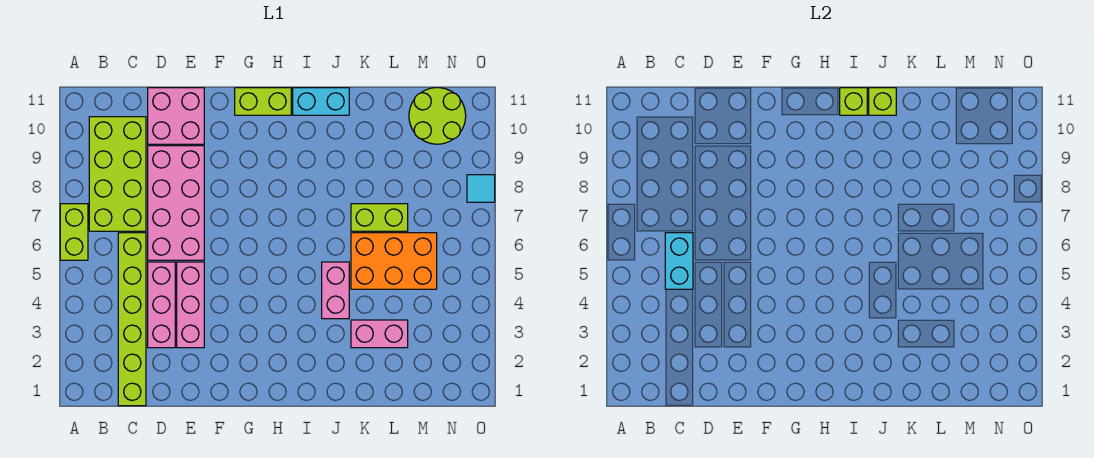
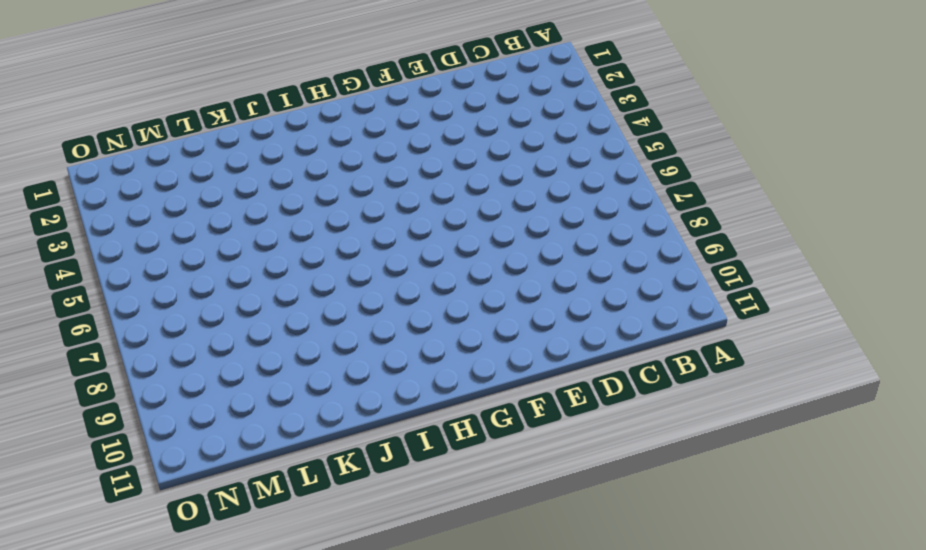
none -> lime 1x2 brick [60,204,88,260]
none -> lime 2x4 brick [89,117,146,231]
none -> lime 1x6 brick [118,233,146,406]

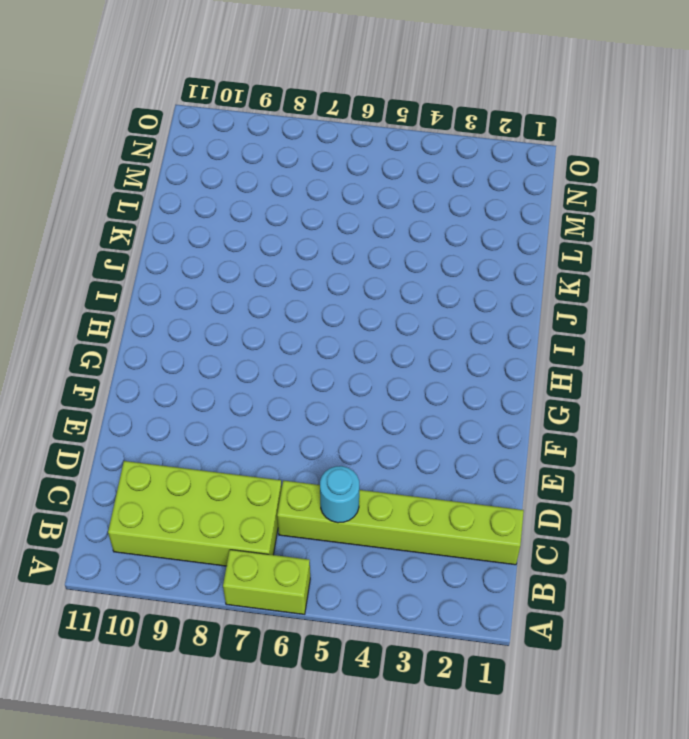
cyan 1x1 round brick [320,466,359,523] -> cyan 1x2 brick [665,233,693,289]
none -> pink 1x3 brick [148,262,175,348]
none -> pink 2x4 brick [148,146,204,260]
none -> pink 2x2 brick [148,88,204,144]

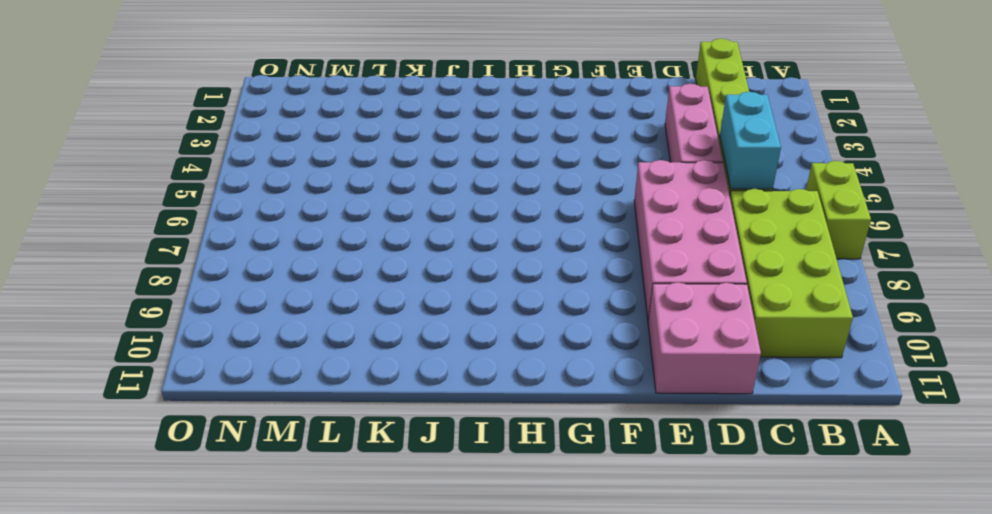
none -> pink 1x3 brick [177,262,204,348]
none -> lime 1x2 brick [235,88,291,115]
none -> cyan 1x2 brick [293,88,349,115]

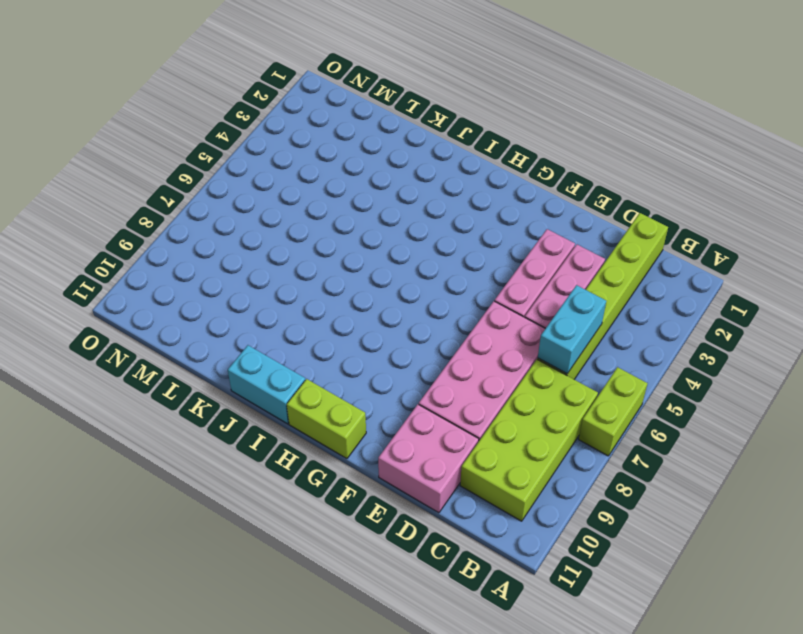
none -> pink 1x2 brick [322,262,349,319]
none -> pink 1x2 brick [351,320,408,348]
none -> orange 2x3 brick [351,233,437,289]

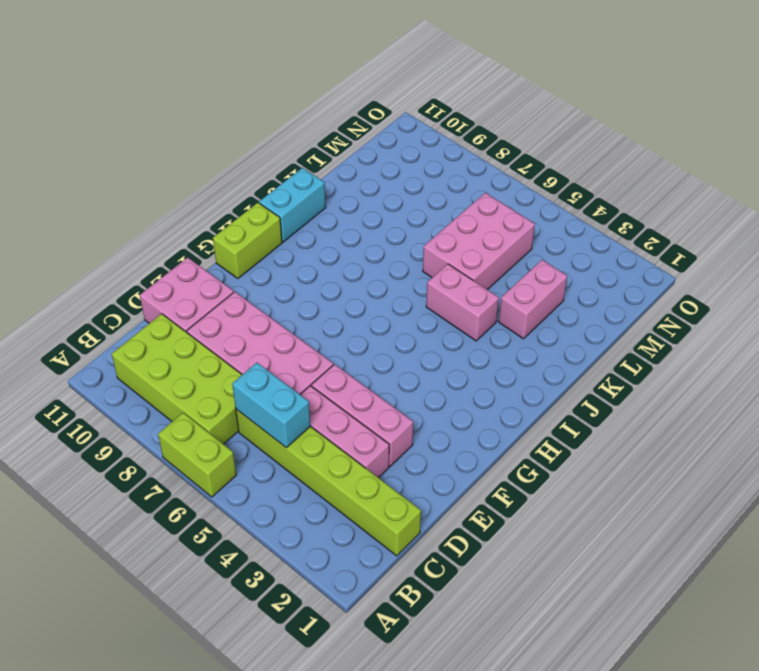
pink 2x3 brick [423,193,535,290] -> orange 2x3 brick [351,233,437,289]
none -> lime 1x2 brick [351,204,408,231]
none -> lime 2x2 round brick [409,88,466,144]
none -> cyan 1x1 tile [467,175,495,202]

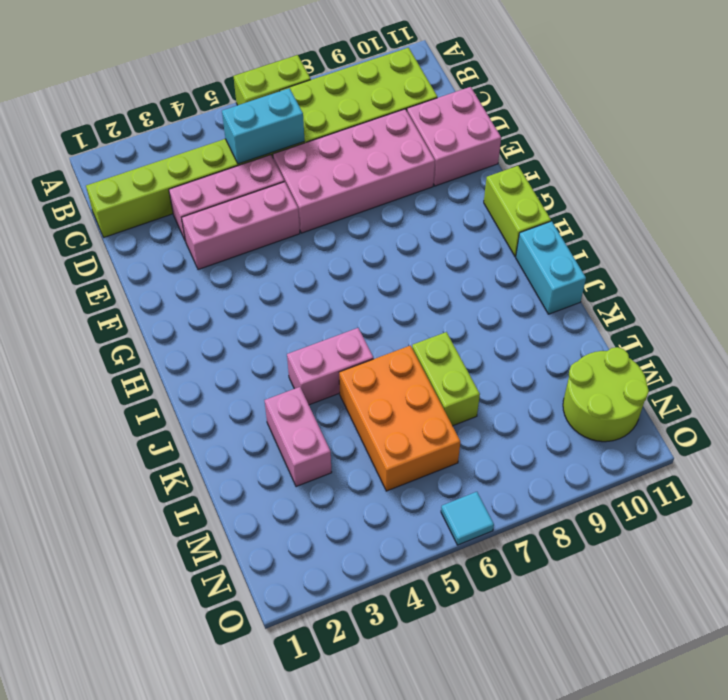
cyan 1x1 tile [441,492,494,545] -> cyan 1x1 tile moved to [467,175,495,202]
none -> lime 1x1 brick [840,88,867,115]
none -> lime 1x1 brick [869,88,896,115]

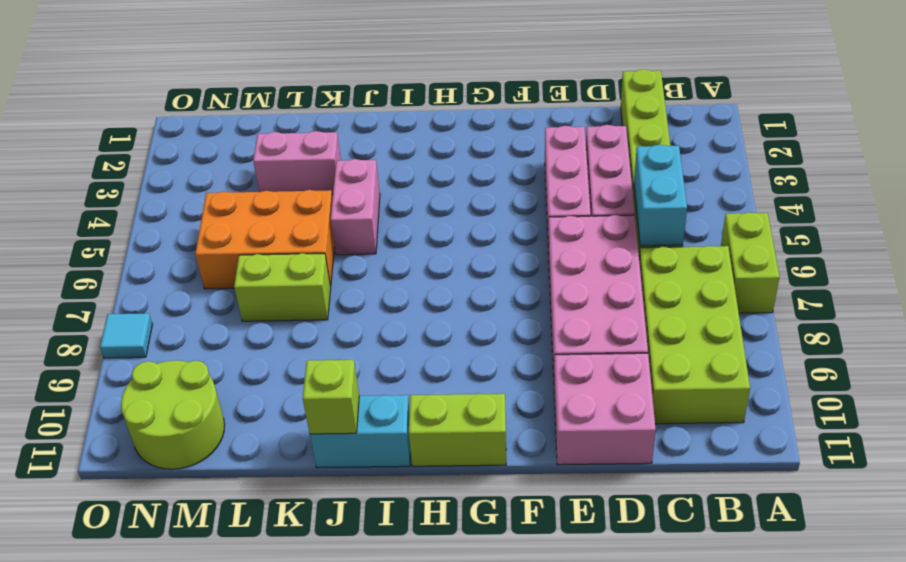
none -> lime 1x1 brick [840,88,867,115]

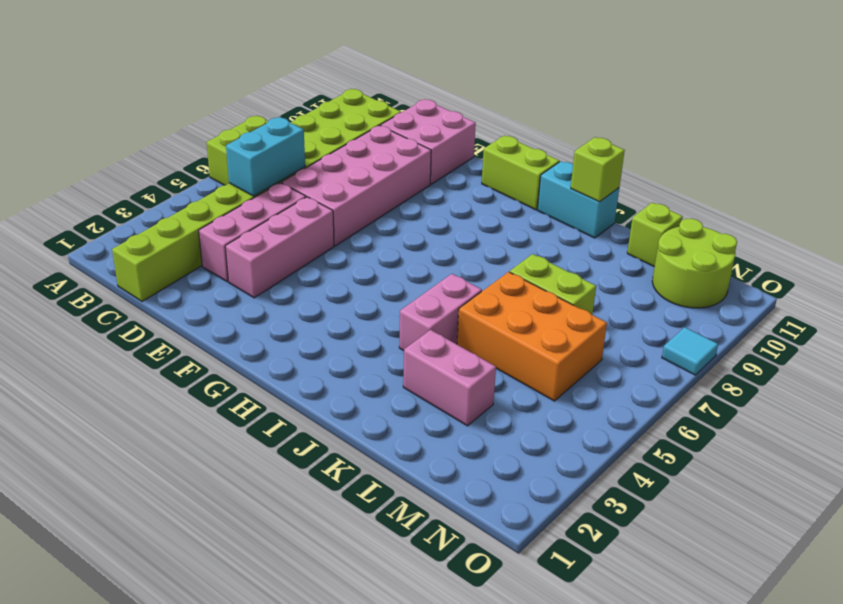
lime 1x1 brick [627,202,683,267] -> lime 1x1 brick moved to [840,88,867,115]

